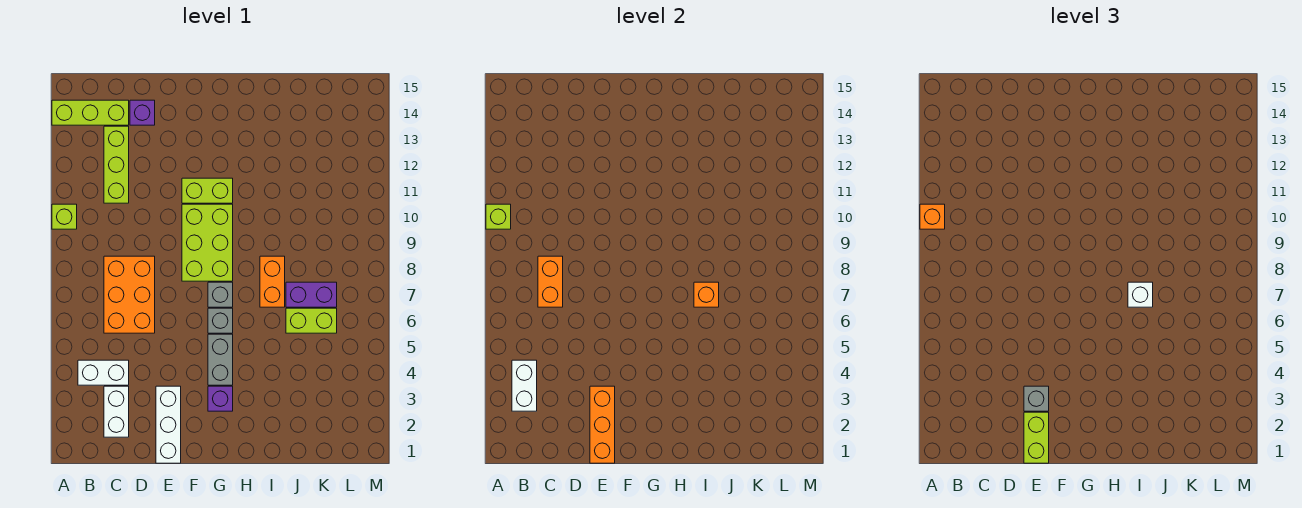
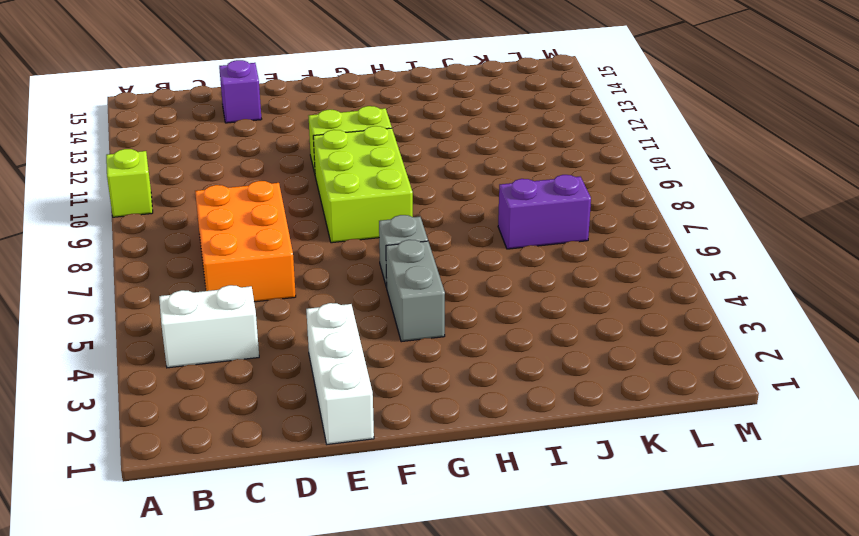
none -> lime 1x3 brick [52,100,129,125]
none -> white 1x2 brick [104,386,129,437]
none -> lime 1x3 brick [104,126,129,203]

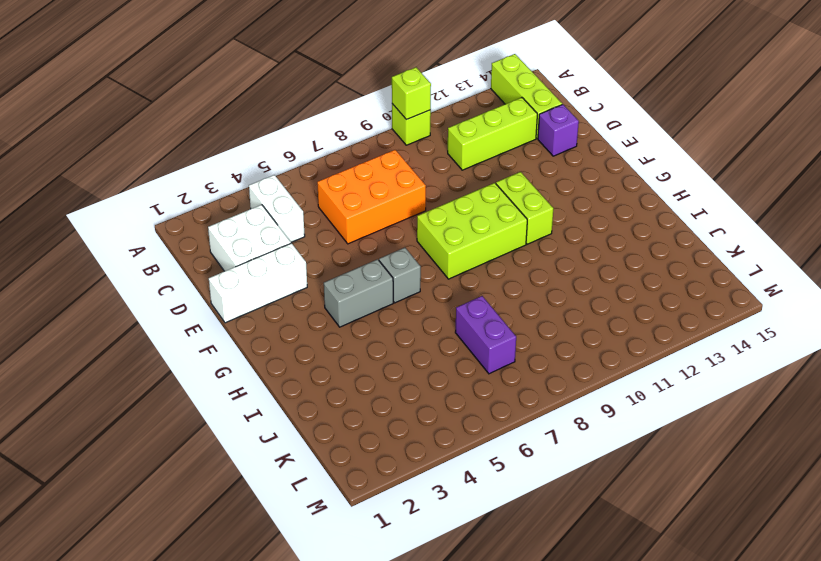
white 2x2 brick [208,205,291,271] -> white 1x2 brick [104,386,129,437]
none -> purple 1x1 brick [208,386,233,411]
none -> grey 1x1 brick [208,282,233,307]
none -> orange 1x2 brick [260,256,285,307]

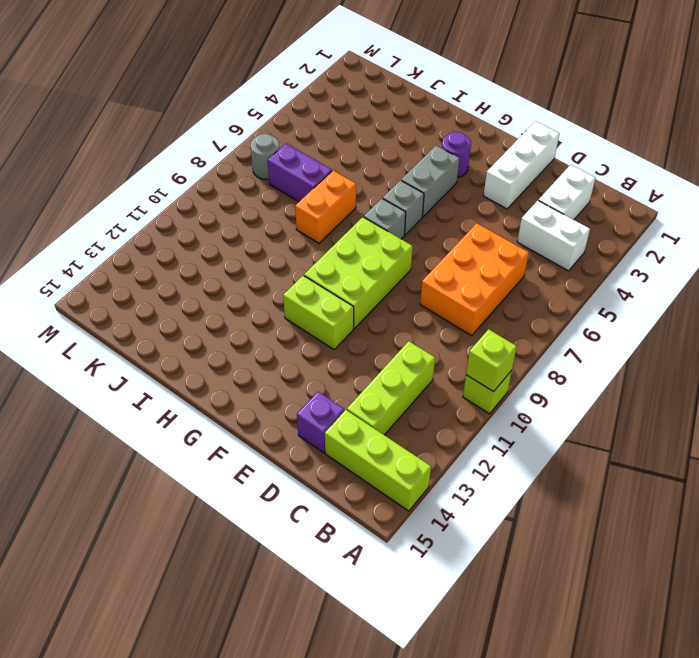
purple 1x1 round brick [442,132,471,177] -> purple 1x1 brick [208,386,233,411]
grey 1x1 round brick [251,134,279,180] -> none
none -> lime 1x2 brick [286,308,337,333]
none -> white 1x2 brick [512,360,537,411]
none -> orange 1x2 brick [538,256,563,307]

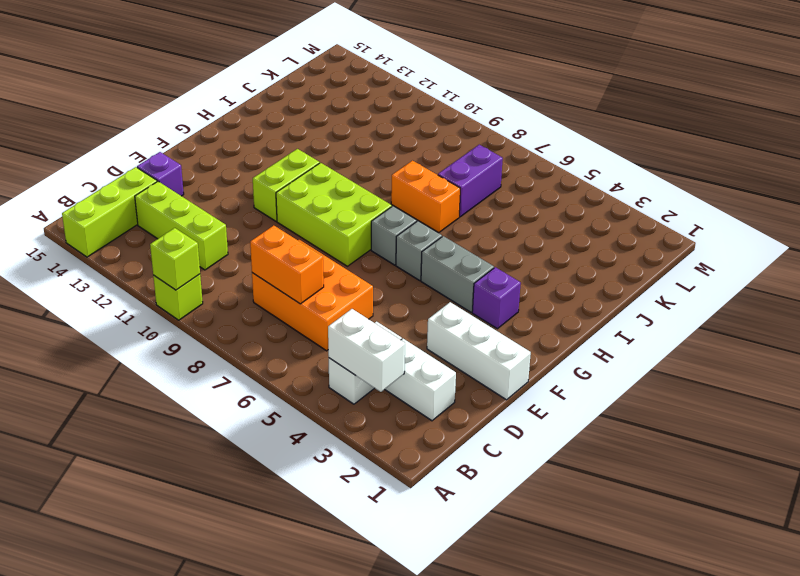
none -> lime 1x2 brick [286,308,337,333]
none -> orange 1x3 brick [590,386,615,463]
none -> orange 1x1 brick [694,282,719,307]

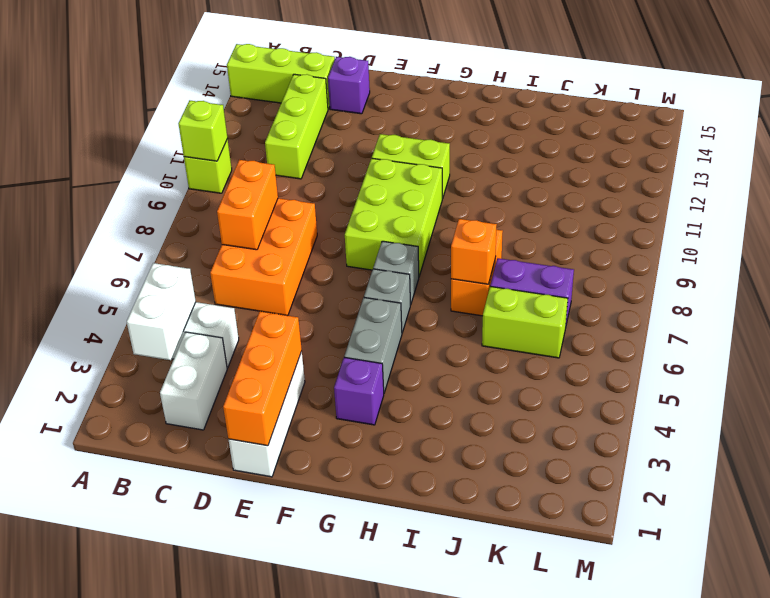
none -> orange 1x1 brick [920,204,945,229]
none -> lime 1x2 brick [1024,412,1049,463]
none -> grey 1x1 brick [1024,386,1049,411]

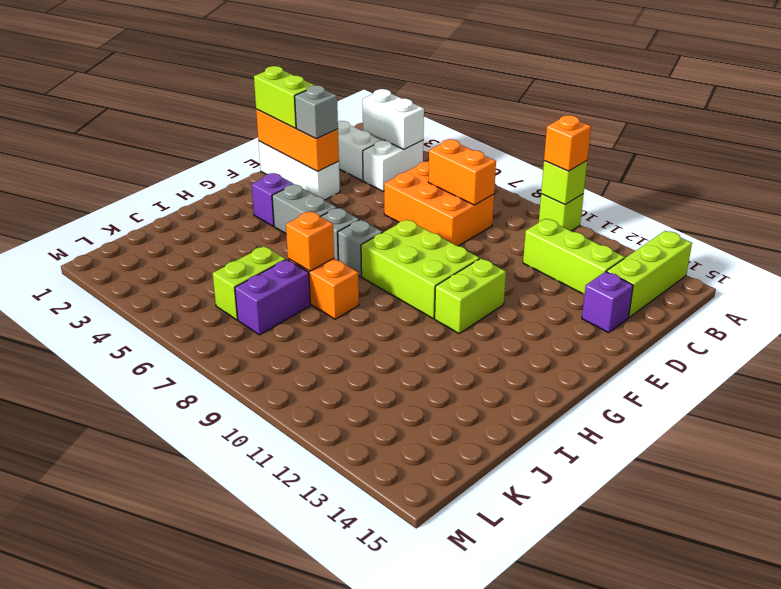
none -> white 1x1 brick [1128,282,1153,307]

